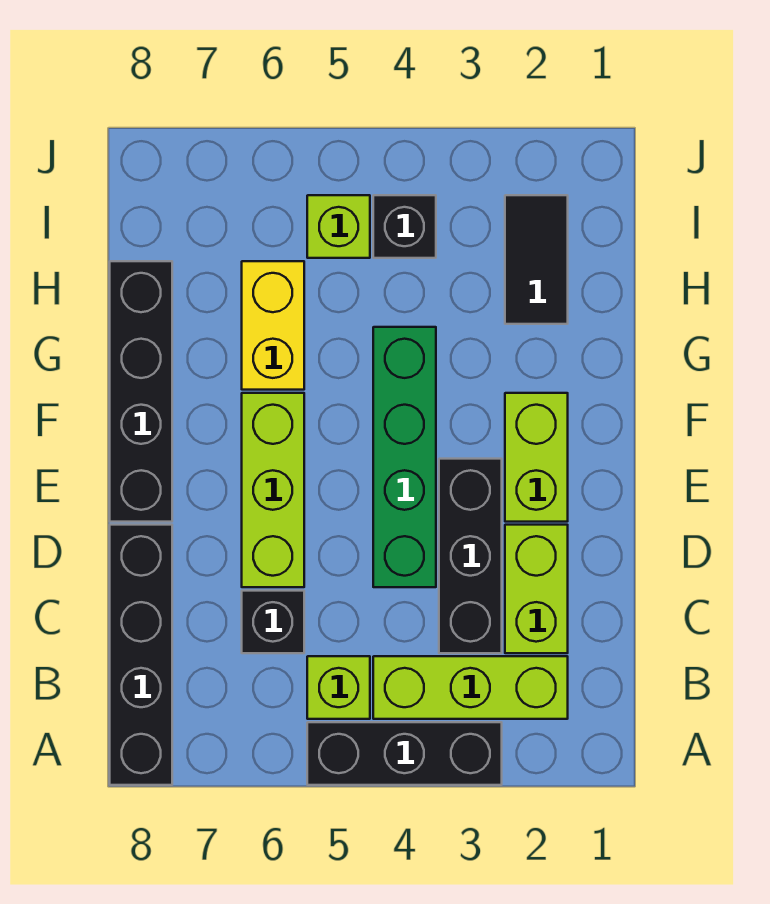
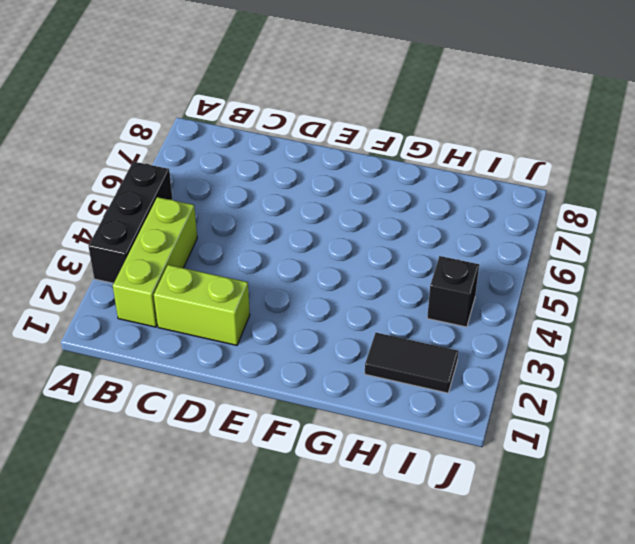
none -> black 1x4 brick [110,525,172,785]
none -> lime 1x1 brick [307,656,370,719]
none -> black 1x3 brick [439,459,502,653]

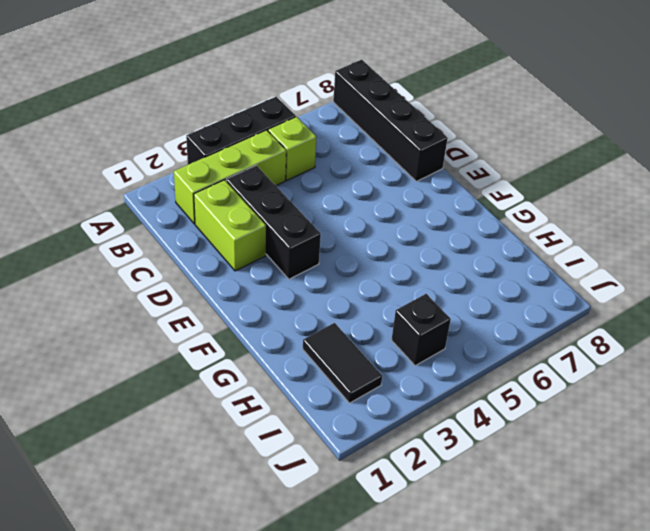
none -> black 1x1 brick [242,591,304,653]
none -> green 1x4 brick [373,327,436,587]
none -> lime 1x3 brick [242,393,304,587]

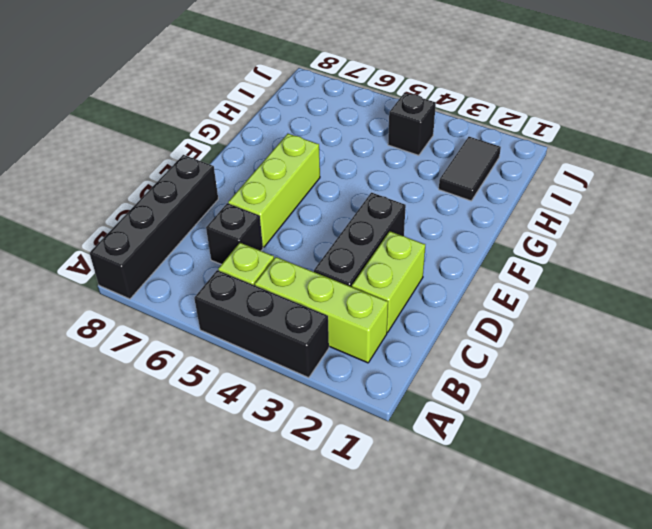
none -> green 1x4 brick [373,327,436,587]
none -> lime 1x2 brick [505,393,568,522]
none -> black 1x4 brick [110,261,172,522]

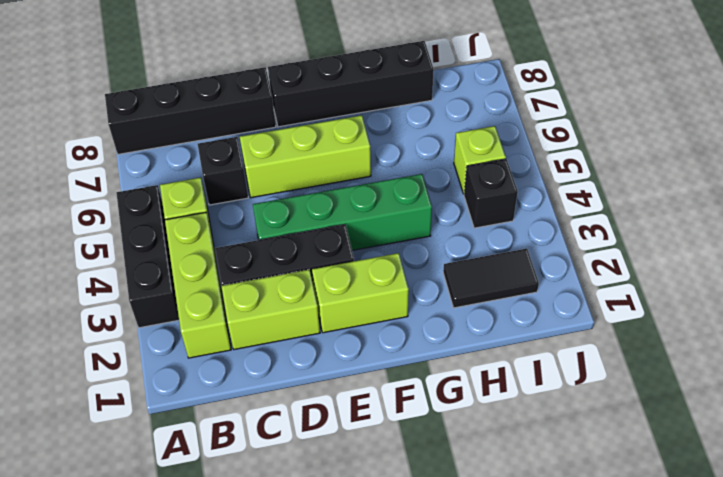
none -> yellow 1x2 brick [242,261,304,390]

